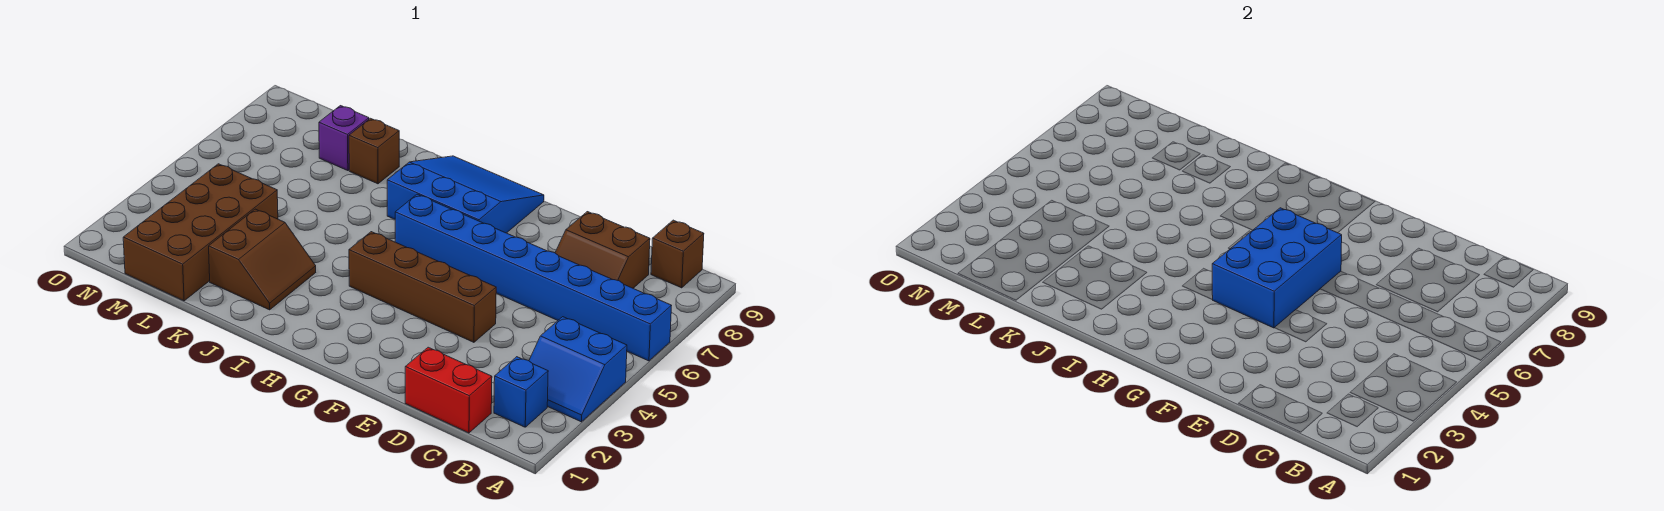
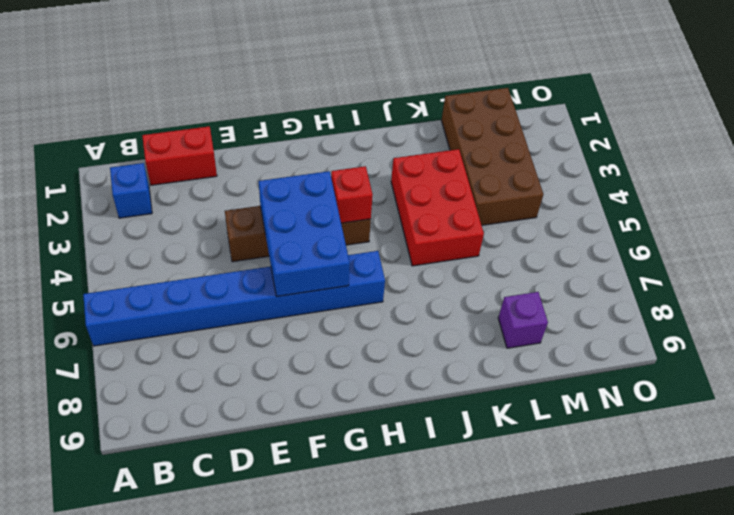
red 1x1 brick [331,166,373,223] -> none
red 2x3 brick [391,149,484,266] -> brown 2x2 slope [209,209,316,310]
none -> blue 2x2 slope [529,317,627,422]
none -> brown 1x1 brick [651,220,704,288]
none -> brown 2x2 slope [555,212,650,288]

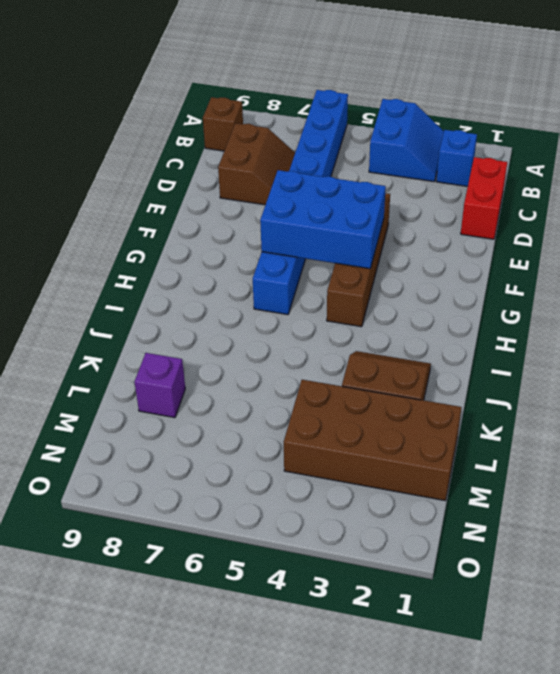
none -> blue 3x3 slope [387,156,544,233]
none -> brown 1x1 brick [349,118,399,184]

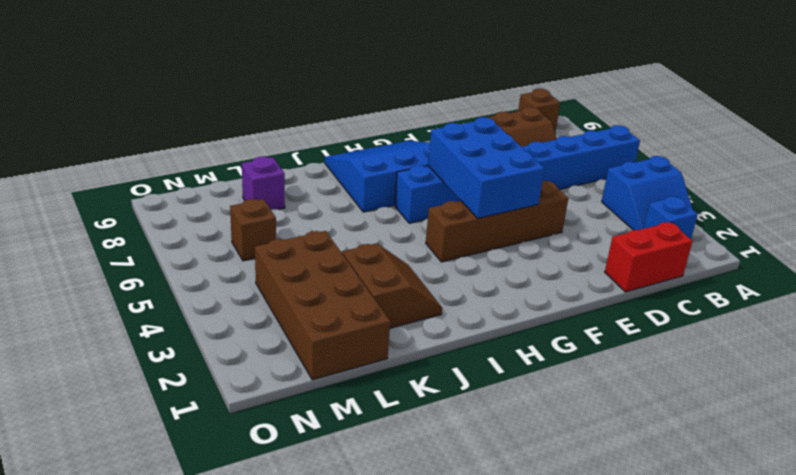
brown 1x1 brick [230,199,276,261] -> brown 1x1 brick moved to [349,118,399,184]

